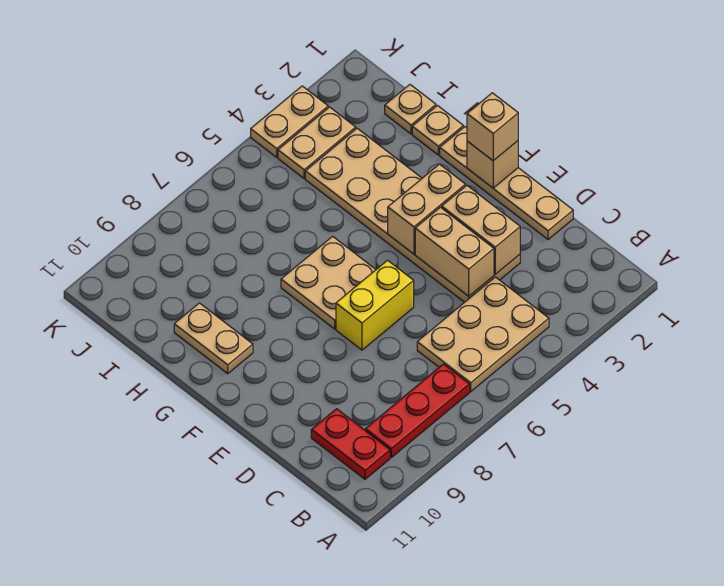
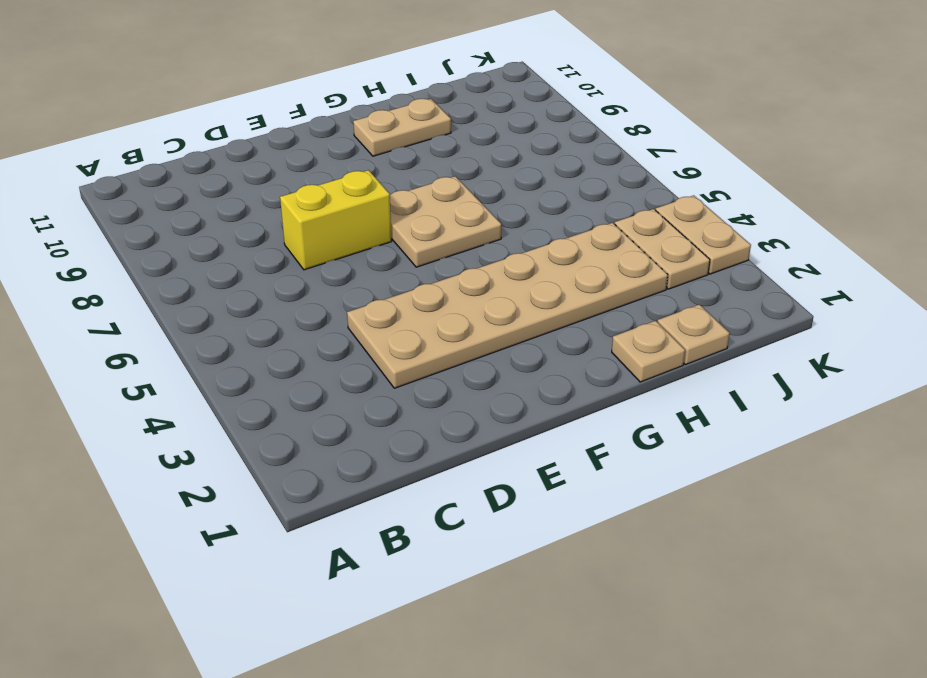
yellow 1x2 brick [280,170,392,270] -> yellow 1x2 brick turned to [336,260,414,350]
none -> tan 2x3 plate [417,277,549,392]
none -> red 1x3 plate [365,364,470,457]
none -> red 1x2 plate [311,409,390,479]

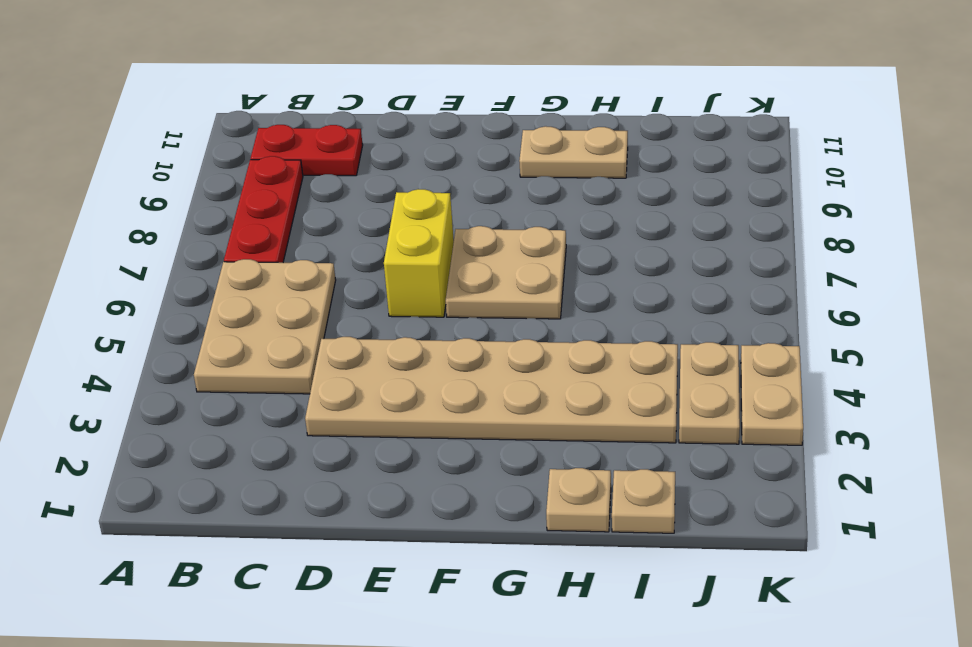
none -> tan 1x4 plate [440,127,573,240]
none -> tan 1x2 brick [442,185,520,274]
none -> tan 1x2 brick [415,207,494,296]

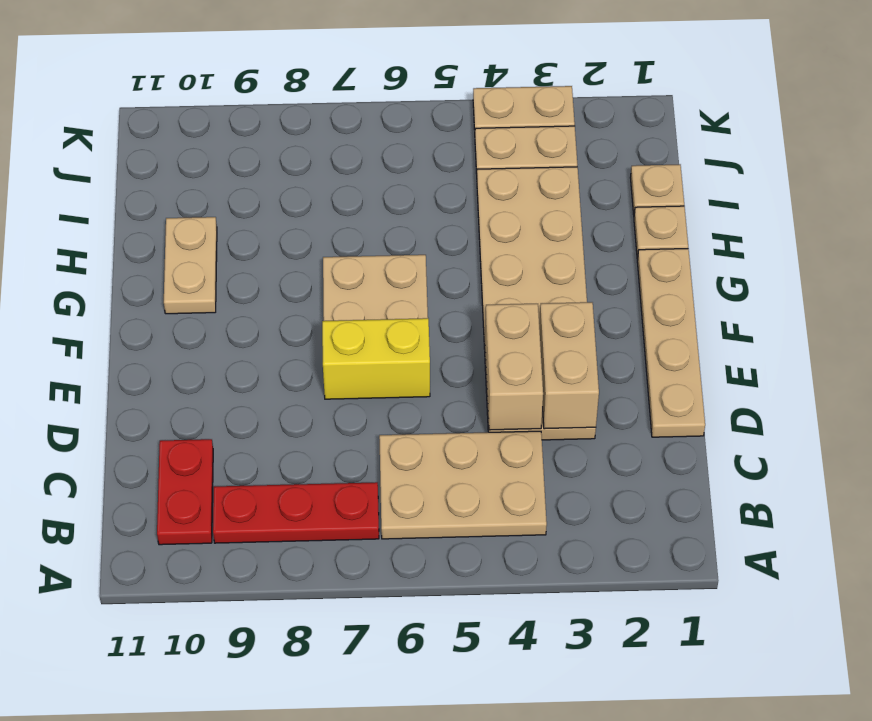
none -> tan 1x1 brick [467,141,518,188]
none -> tan 1x2 brick [388,164,466,254]
none -> tan 1x1 brick [467,93,518,161]

